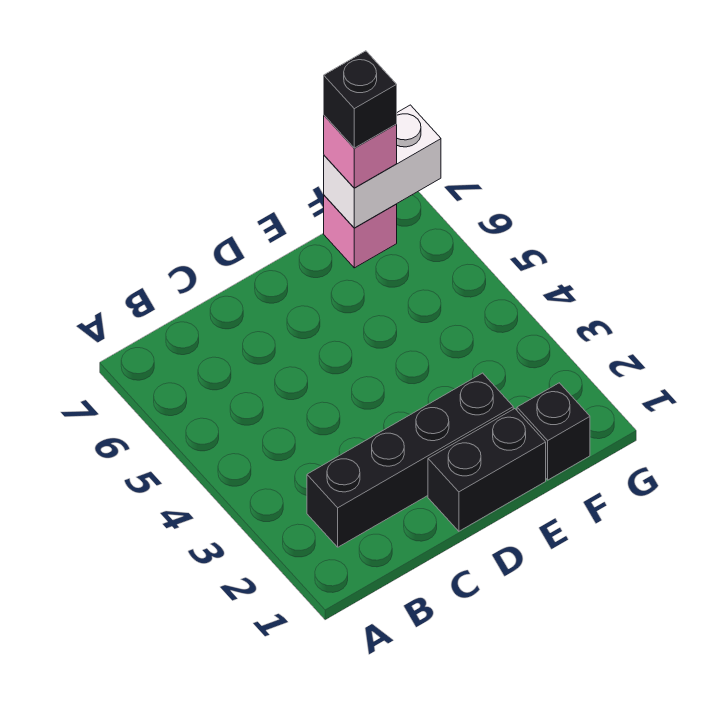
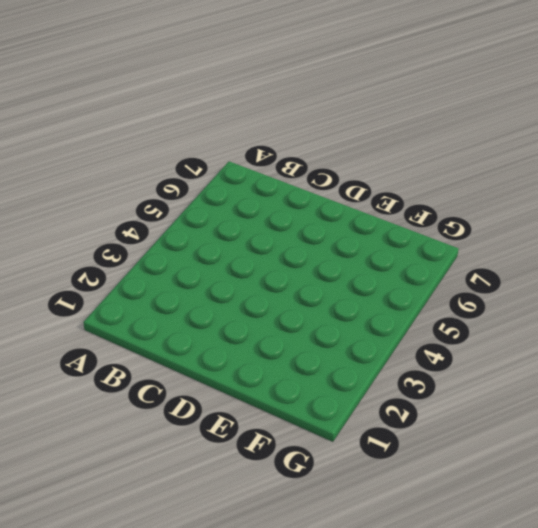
none -> black 1x4 brick [307,373,513,547]
none -> black 1x2 brick [428,409,546,531]

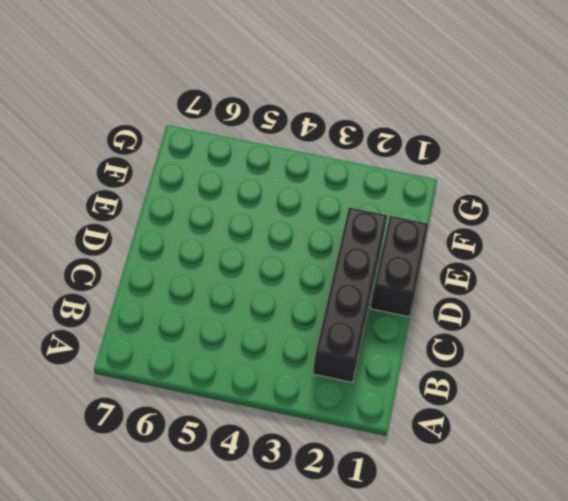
none -> black 1x1 brick [517,383,590,480]
none -> pink 1x1 brick [324,195,397,268]

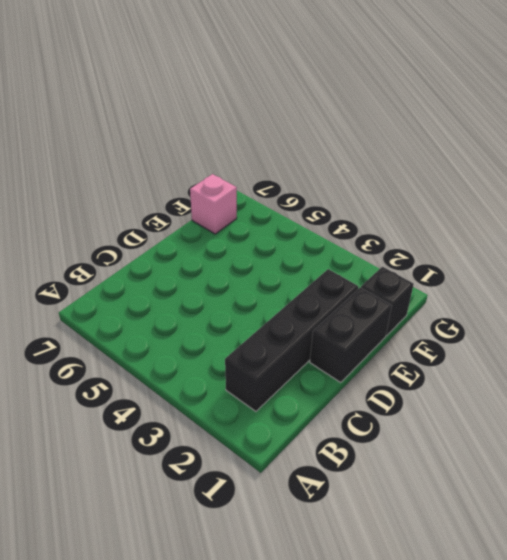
none -> white 1x2 brick [324,105,441,228]
none -> pink 1x1 brick [324,116,397,188]

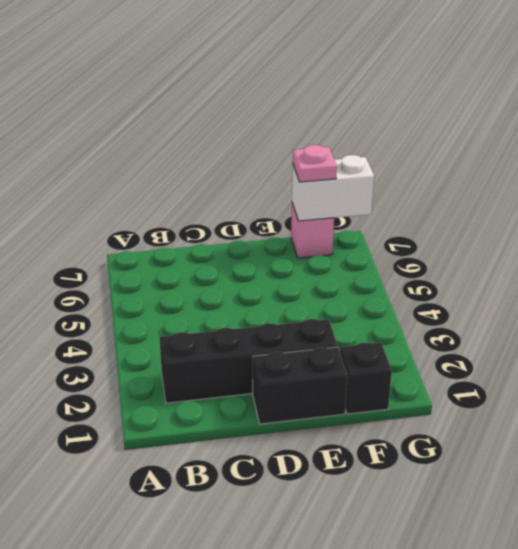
pink 1x1 plate [293,145,337,182] -> pink 1x1 brick [324,116,397,188]
none -> black 1x1 brick [324,51,397,148]

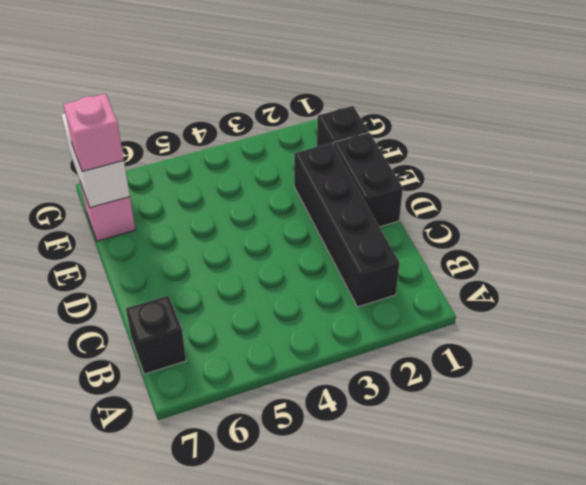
black 1x1 brick [126,296,186,374] -> black 1x1 brick moved to [324,51,397,148]

